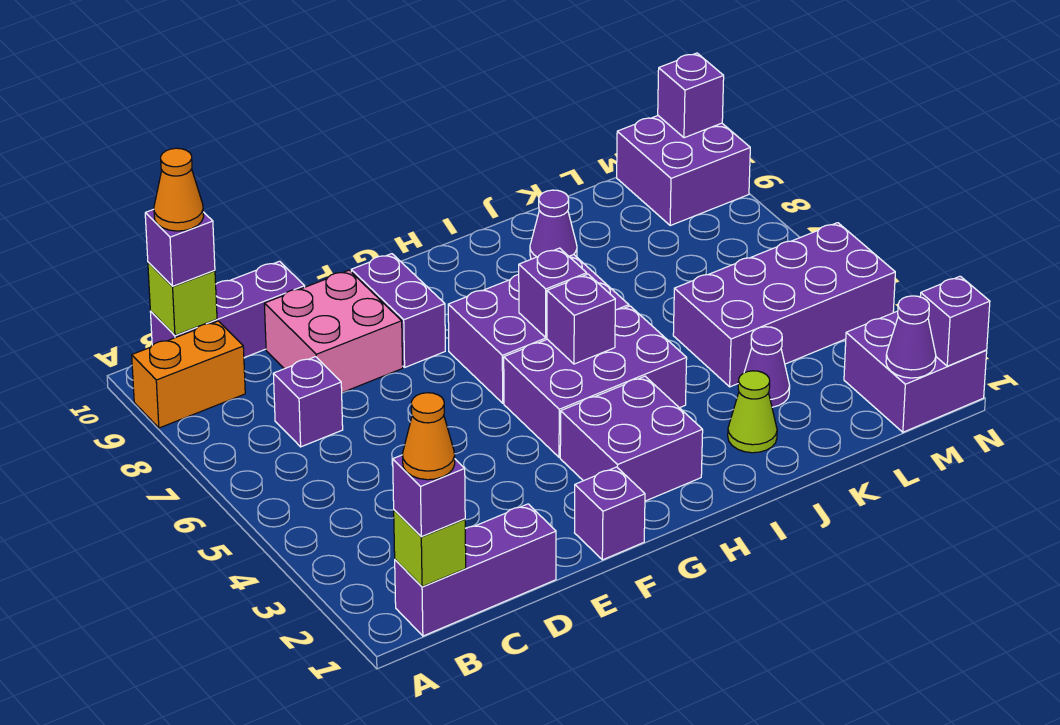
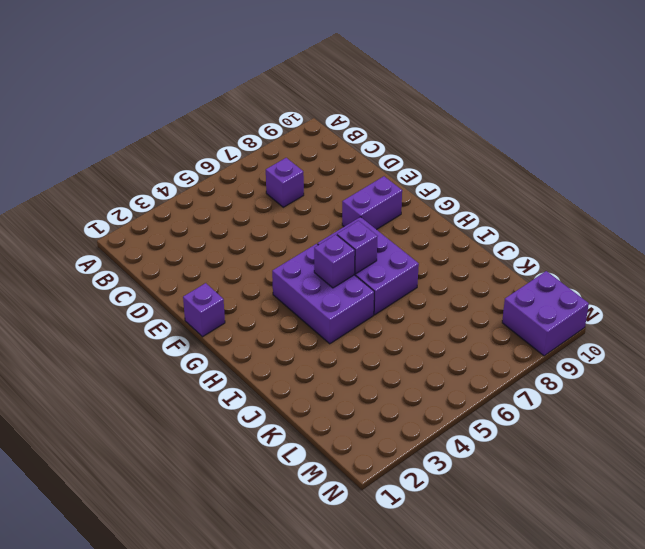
none -> orange 1x2 brick [132,321,245,428]
none -> purple 1x3 brick [395,504,556,636]
none -> purple 1x3 brick [150,261,305,358]

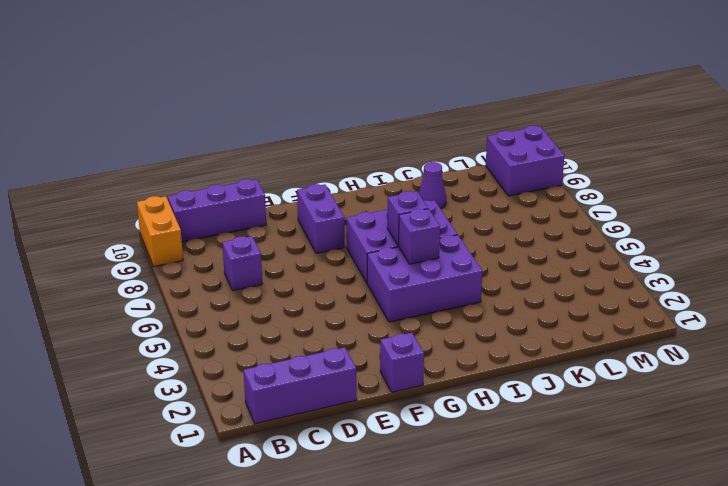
orange 1x2 brick [137,196,183,266] -> orange 1x2 brick turned to [132,321,245,428]
none -> pink 2x2 brick [264,270,403,393]
none -> purple 2x2 brick [560,376,703,501]
none -> lime 1x1 cone [728,371,777,453]

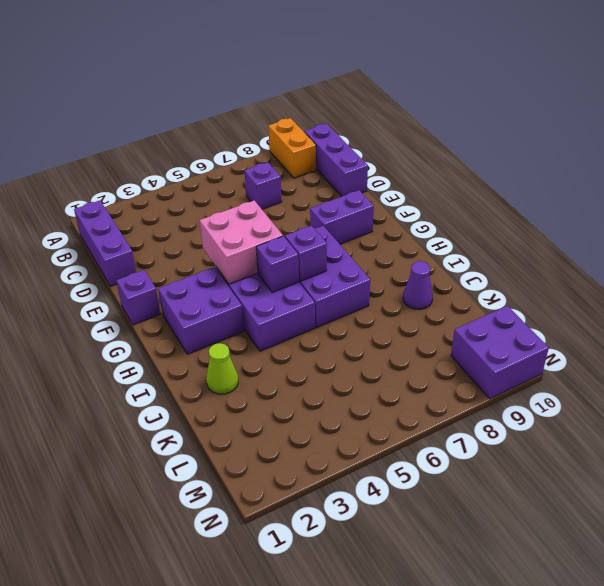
pink 2x2 brick [200,200,283,284] -> pink 2x2 brick moved to [264,270,403,393]
none -> purple 1x1 cone [744,327,790,407]
none -> purple 2x4 brick [673,223,895,387]
none -> purple 2x2 brick [844,311,987,432]

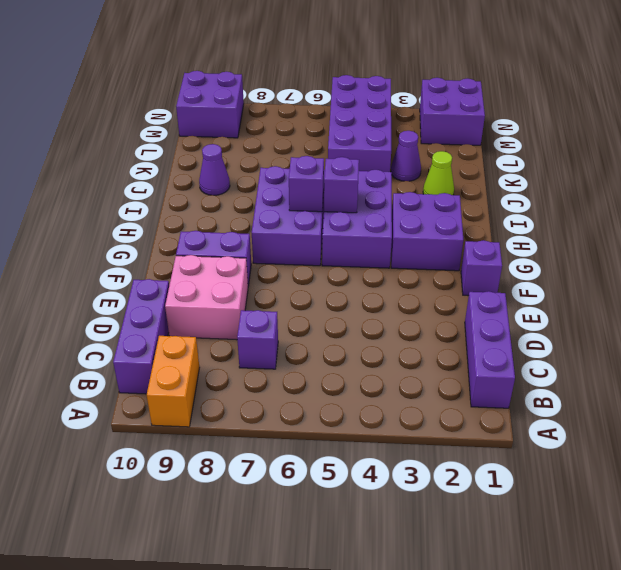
none -> lime 1x1 brick [394,510,466,587]
none -> lime 1x1 brick [148,262,217,335]
none -> purple 1x1 cone [886,296,936,378]

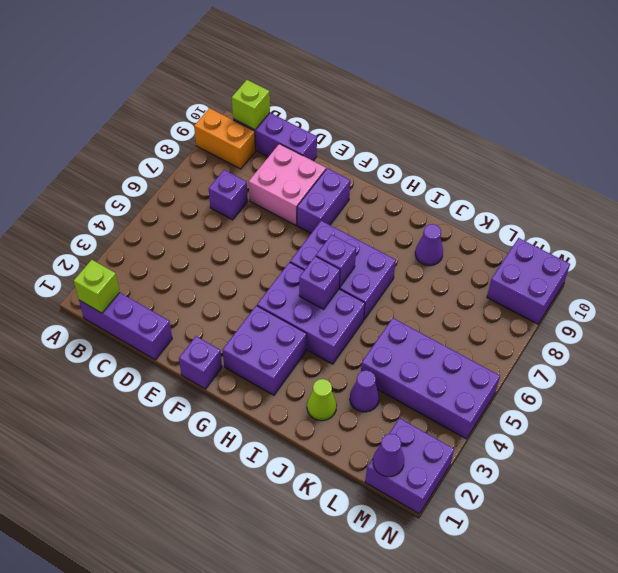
none -> purple 1x1 brick [920,276,990,366]
none -> purple 1x1 brick [658,53,724,138]
none -> purple 1x1 brick [393,455,465,537]

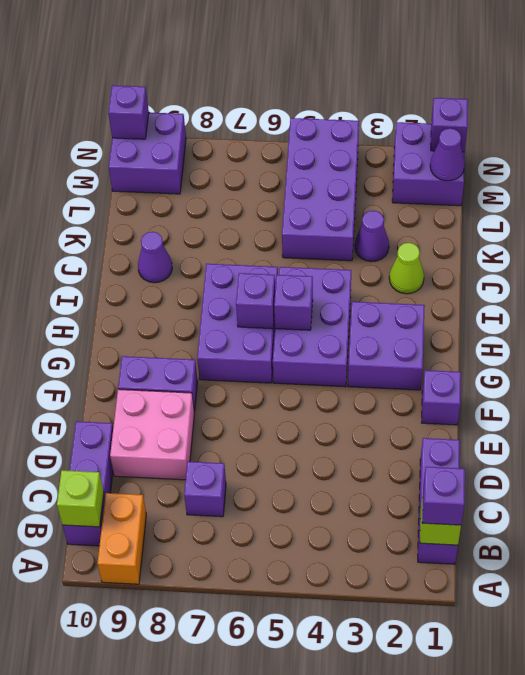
none -> purple 1x1 brick [145,209,215,286]
none -> orange 1x1 cone [402,393,455,480]
none -> orange 1x1 cone [154,148,204,231]

